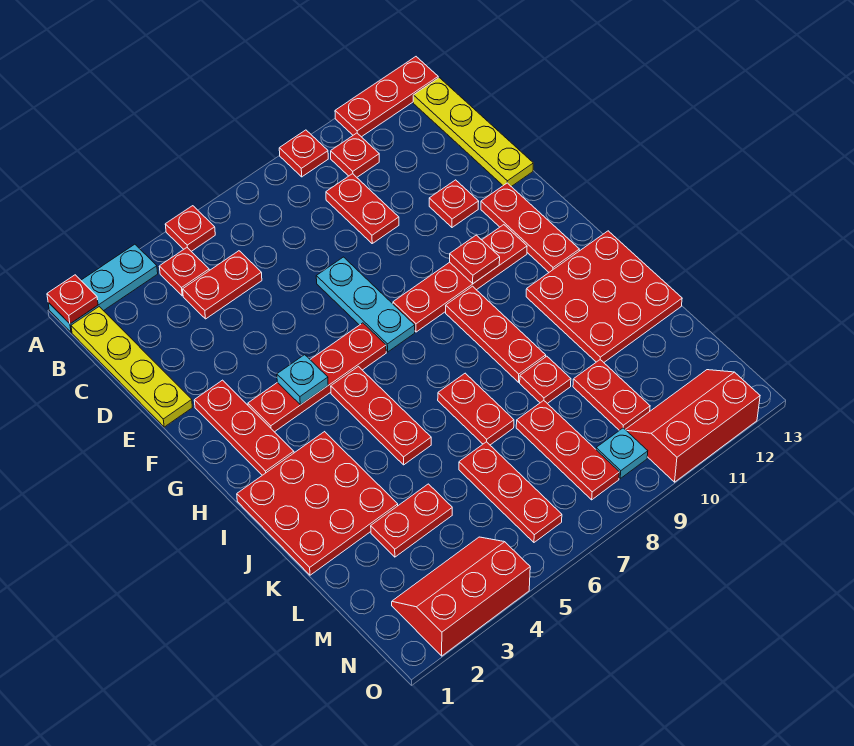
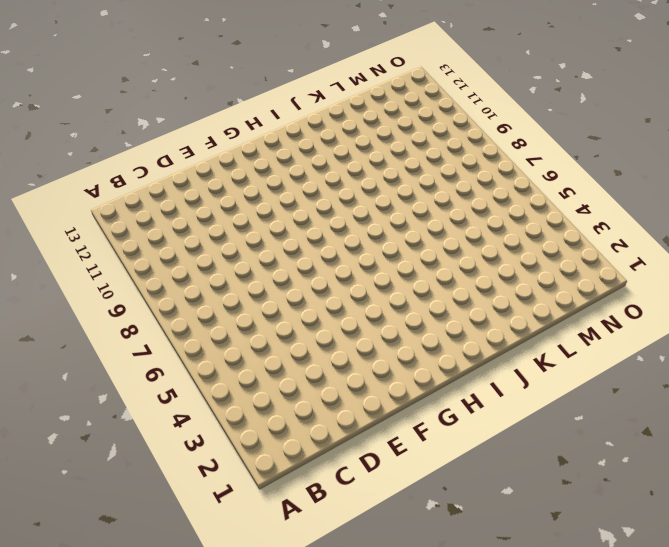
none -> cyan 1x3 plate [48,244,158,332]
none -> red 1x1 plate [165,206,215,251]
none -> red 1x1 plate [279,130,328,177]
none -> red 1x3 plate [335,57,438,137]

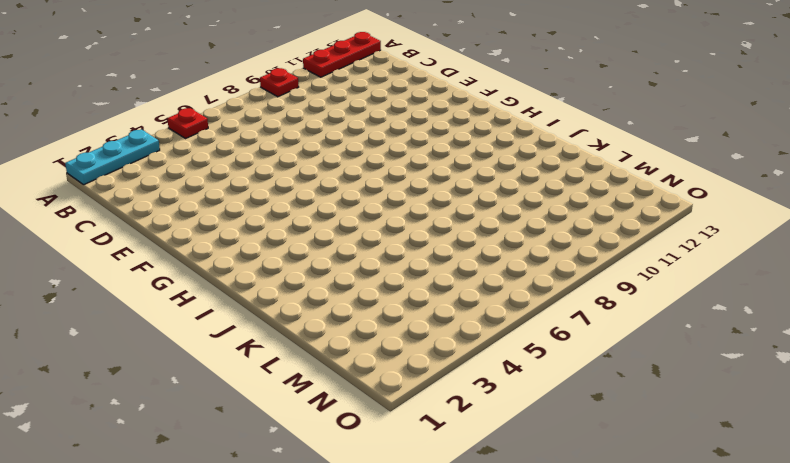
none -> yellow 1x4 plate [71,307,192,427]
none -> red 1x1 plate [159,248,209,296]
none -> red 1x1 plate [331,133,379,177]
none -> yellow 1x4 plate [413,78,533,187]

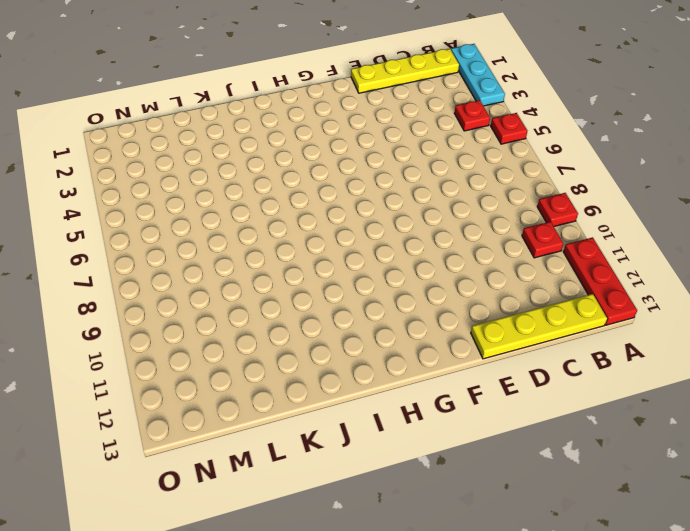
none -> red 1x2 plate [183,251,262,319]
none -> red 1x2 plate [326,174,399,243]
none -> cyan 1x3 plate [316,257,415,352]
none -> red 1x1 plate [429,180,479,227]

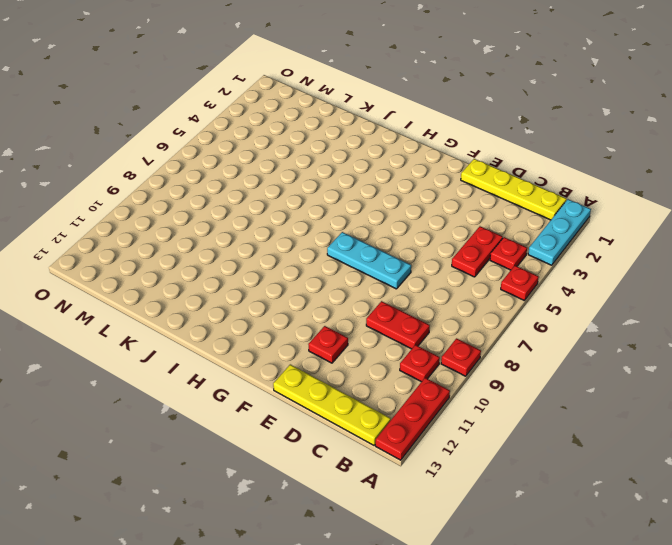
none -> red 1x3 plate [194,380,294,475]
none -> red 1x3 plate [481,183,579,272]
none -> red 1x4 plate [248,323,386,432]
none -> red 1x4 plate [393,225,527,332]

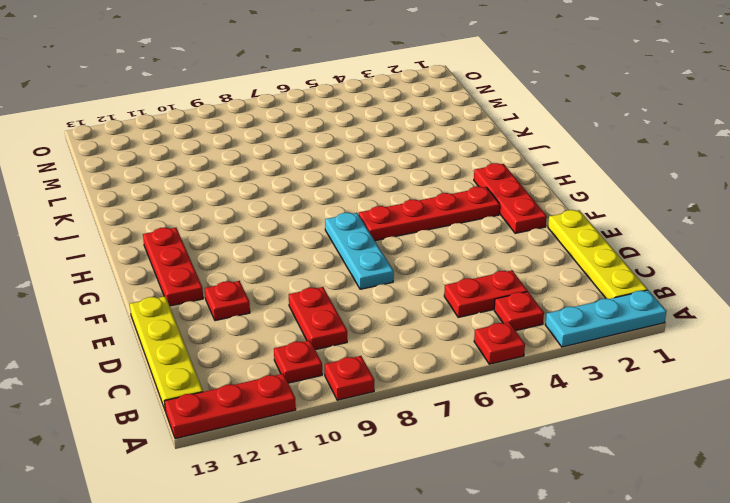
none -> red 1x4 plate [393,225,527,332]
none -> red 1x3 plate [331,367,431,465]
none -> red 1x3 plate [446,286,546,382]
none -> red 3x3 plate [237,432,398,575]

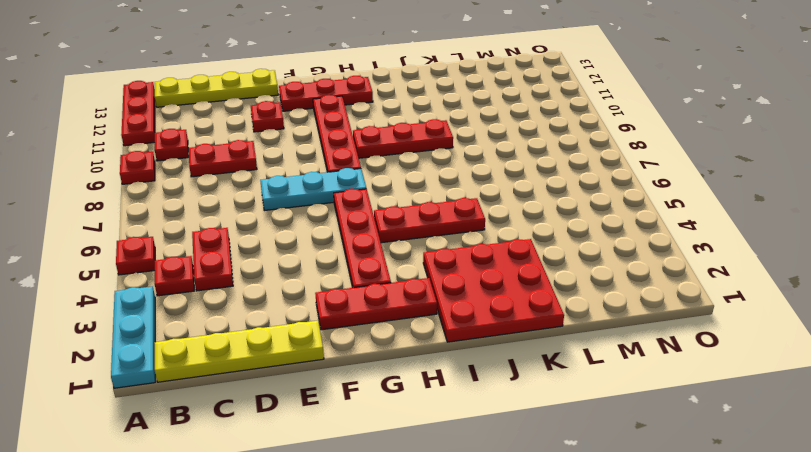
none -> red 3x3 plate [526,231,682,362]
none -> red 1x2 plate [438,373,514,445]
none -> red 1x1 plate [520,356,571,404]
none -> red 1x2 plate [371,484,452,557]

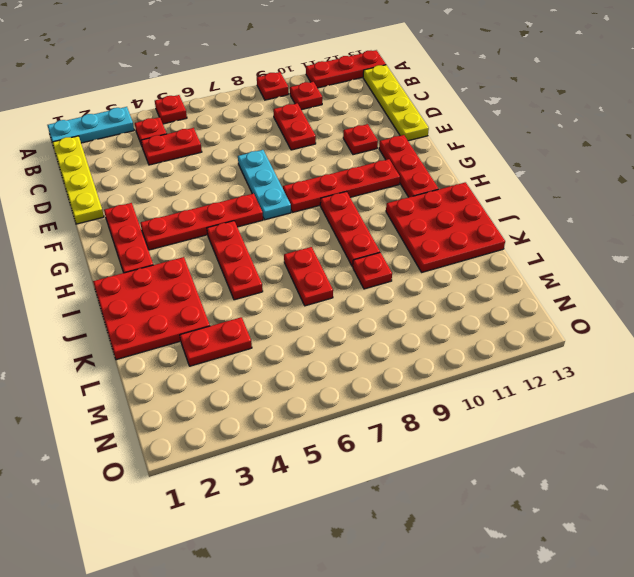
none -> red 1x3 plate [459,442,562,542]
none -> red 1x3 plate [516,400,619,500]
none -> red 1x2 plate [573,360,650,430]
none -> red 2x3 slope [392,537,530,656]

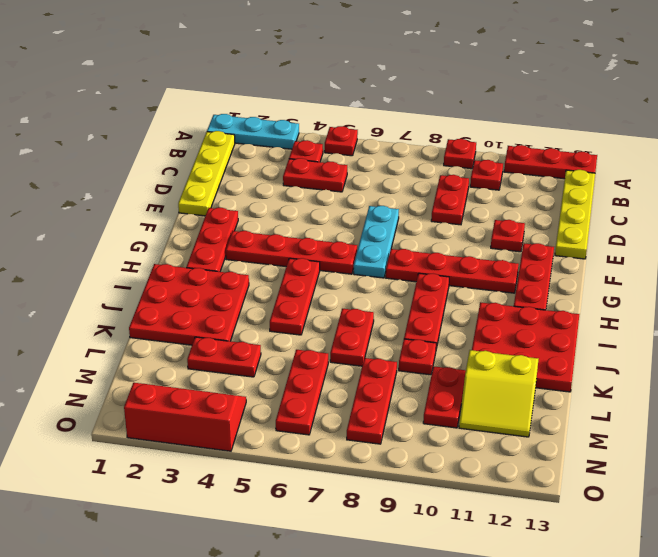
yellow 2x2 slope [459,350,538,437] -> none
none -> cyan 1x1 plate [596,428,648,479]
none -> red 2x3 slope [625,370,760,482]
none -> red 1x1 plate [47,275,98,324]
none -> cyan 1x1 plate [277,355,328,405]

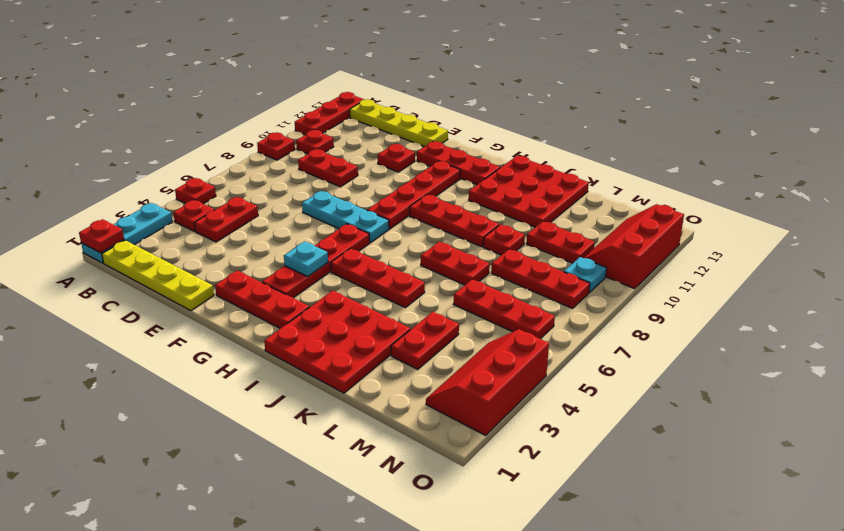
none -> red 1x1 plate [450,235,500,283]

